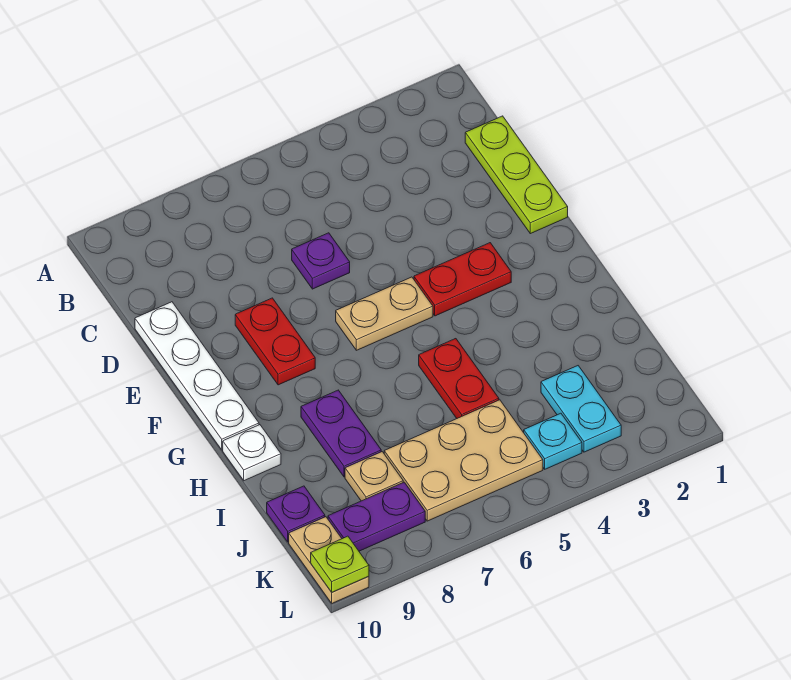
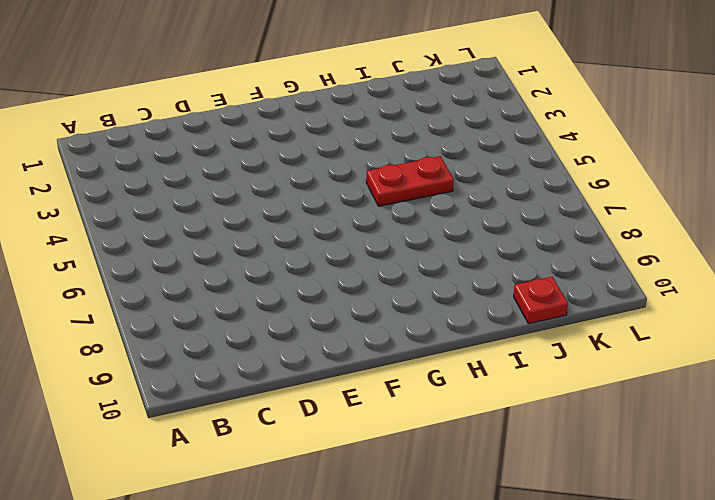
red 1x1 plate [514,277,568,324] -> purple 1x1 plate [267,486,325,542]
none -> lime 1x3 plate [465,116,568,234]
none -> purple 1x1 plate [292,233,350,289]
none -> white 1x4 plate [135,302,259,450]

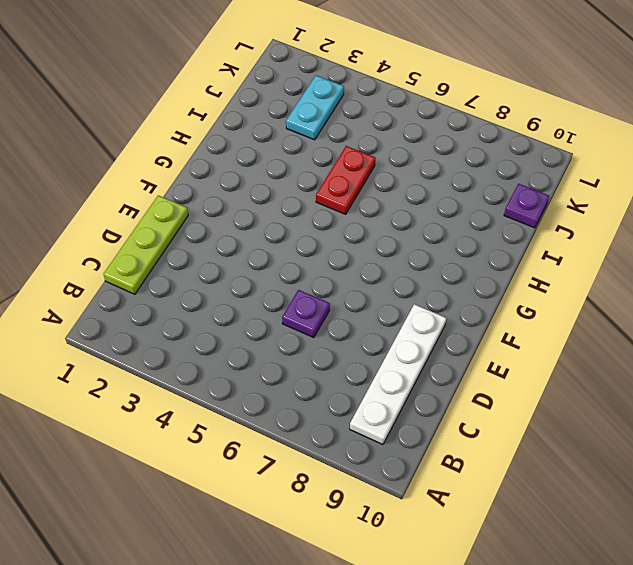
white 1x4 plate [350,304,446,445] -> white 1x4 plate moved to [135,302,259,450]
none -> red 1x2 plate [235,298,315,385]
none -> red 1x2 plate [414,243,511,316]
none -> tan 1x2 plate [336,277,433,350]

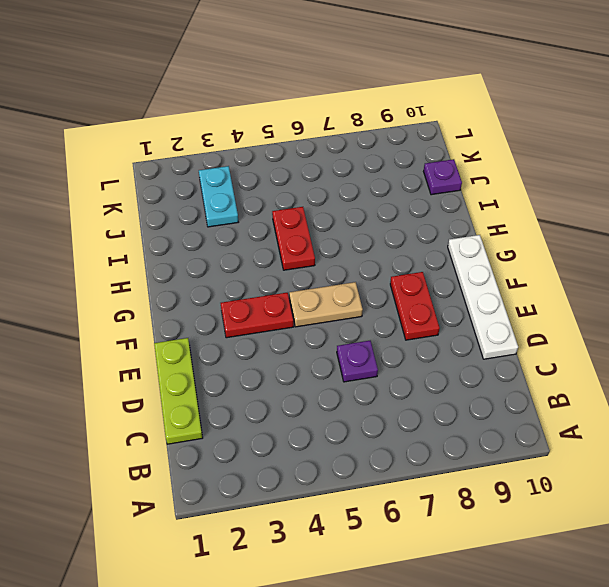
none -> purple 1x2 plate [301,390,381,477]
none -> white 1x1 plate [223,425,281,481]
none -> tan 2x3 plate [384,400,543,521]

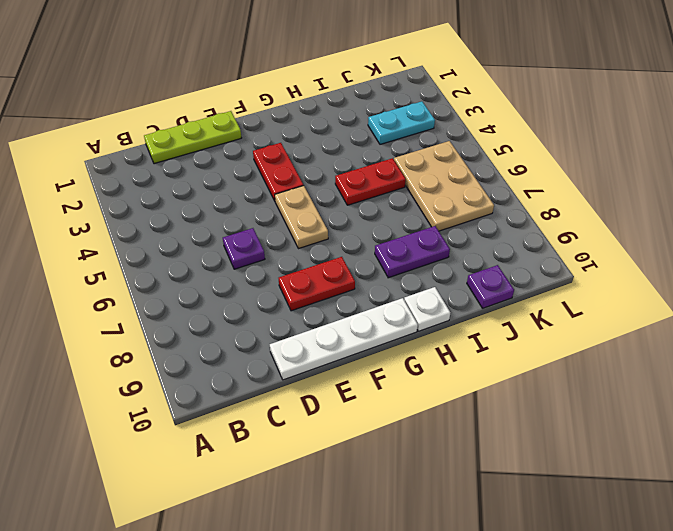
none -> tan 1x1 plate [345,452,403,501]
none -> cyan 1x1 plate [524,413,582,469]
none -> purple 1x2 plate [328,482,425,551]

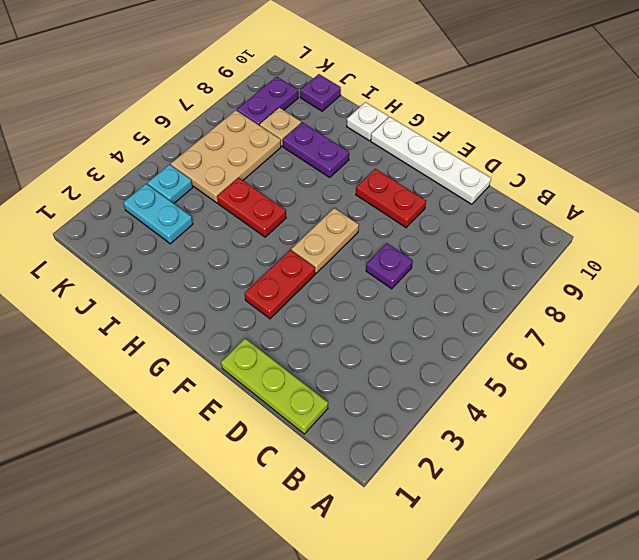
none -> tan 1x2 plate [289,517,369,603]
none -> lime 1x1 plate [311,536,369,592]

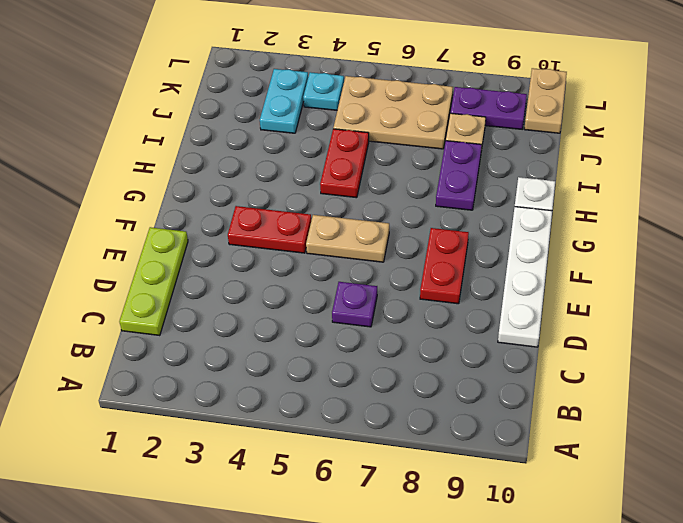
none -> purple 1x1 plate [267,486,325,542]
none -> lime 1x1 plate [311,536,369,592]

